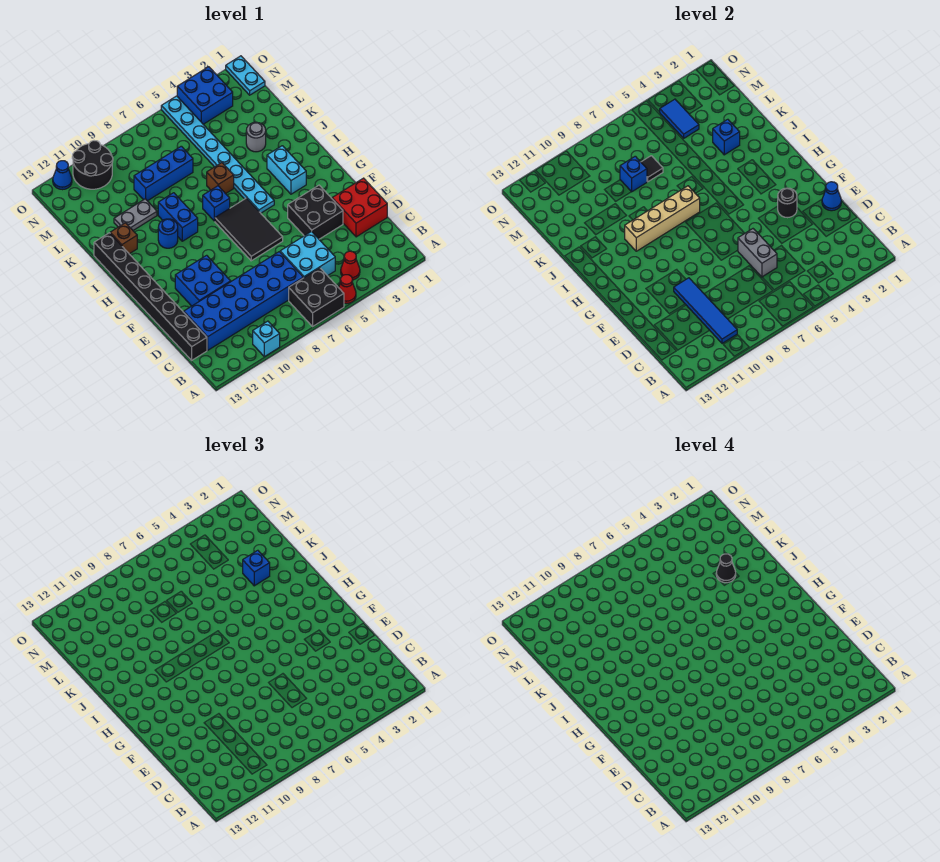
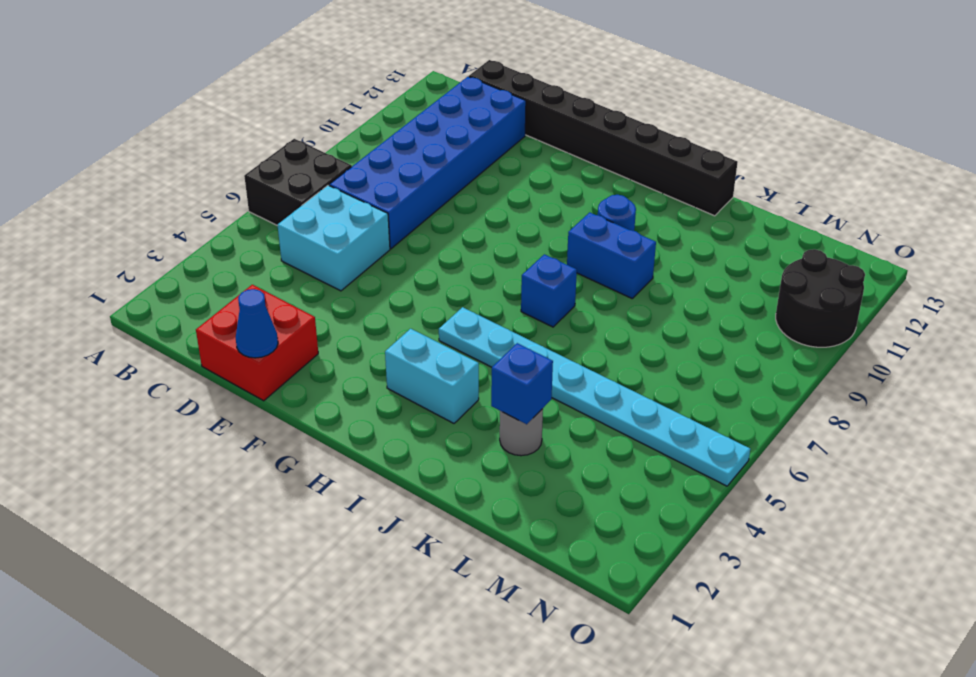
none -> red 1x1 cone [339,275,356,304]
none -> cyan 1x1 brick [253,321,280,357]
none -> red 1x1 cone [341,251,360,280]
none -> black 2x2 brick [288,185,343,239]

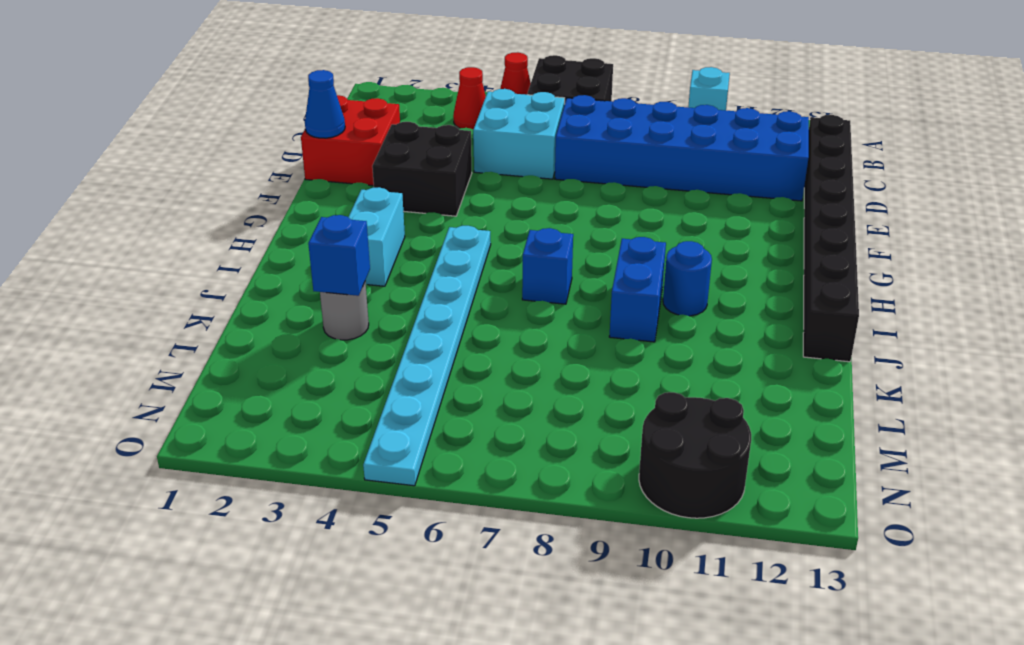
none -> blue 2x2 brick [175,255,231,306]
none -> black 2x3 tile [215,198,283,261]
none -> brown 1x1 brick [207,163,234,194]
none -> brown 1x1 brick [110,223,137,254]

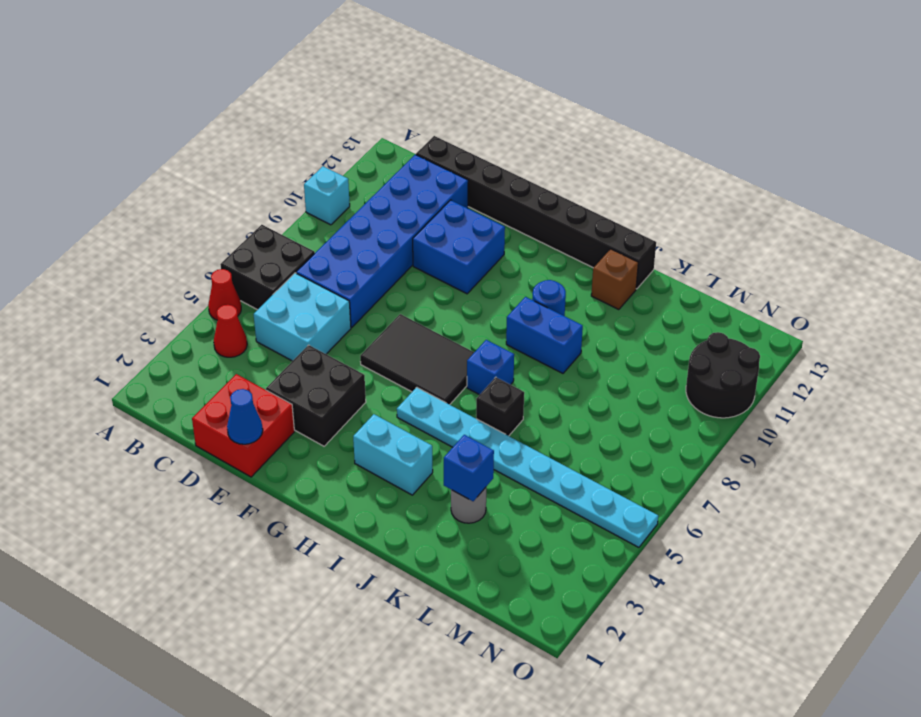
black 1x1 brick [476,377,524,436] -> brown 1x1 brick [207,163,234,194]
none -> grey 1x2 plate [114,199,157,230]
none -> blue 1x3 brick [134,146,193,201]
none -> cyan 1x2 plate [226,56,265,95]
none -> blue 2x2 brick [177,67,233,124]

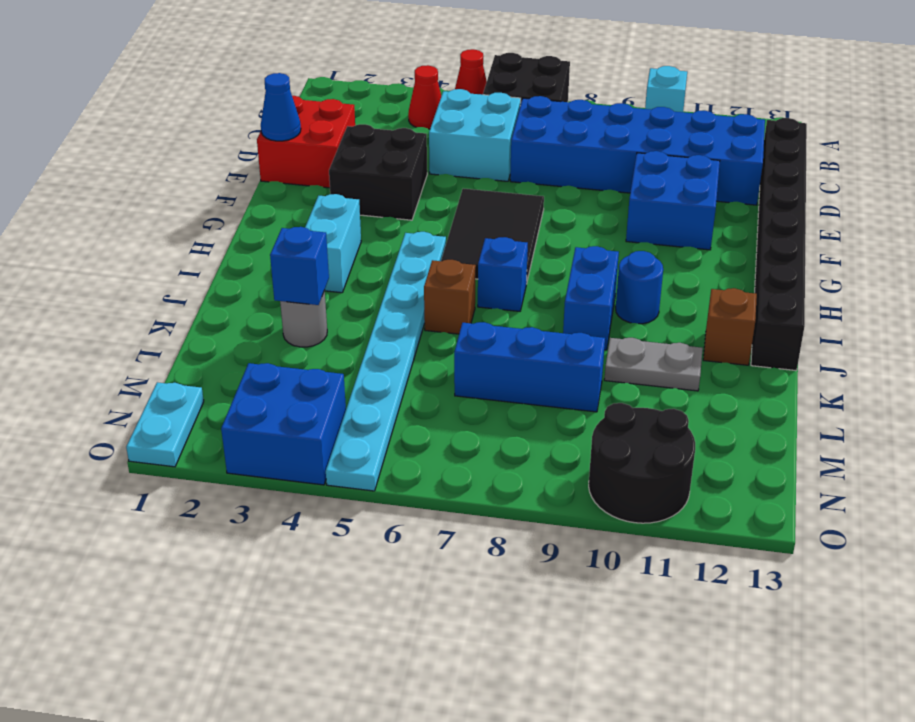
none -> blue 1x1 cone [53,161,72,190]
none -> blue 1x4 tile [674,278,737,343]
none -> grey 1x2 brick [738,229,777,277]
none -> black 1x1 round brick [778,188,797,218]

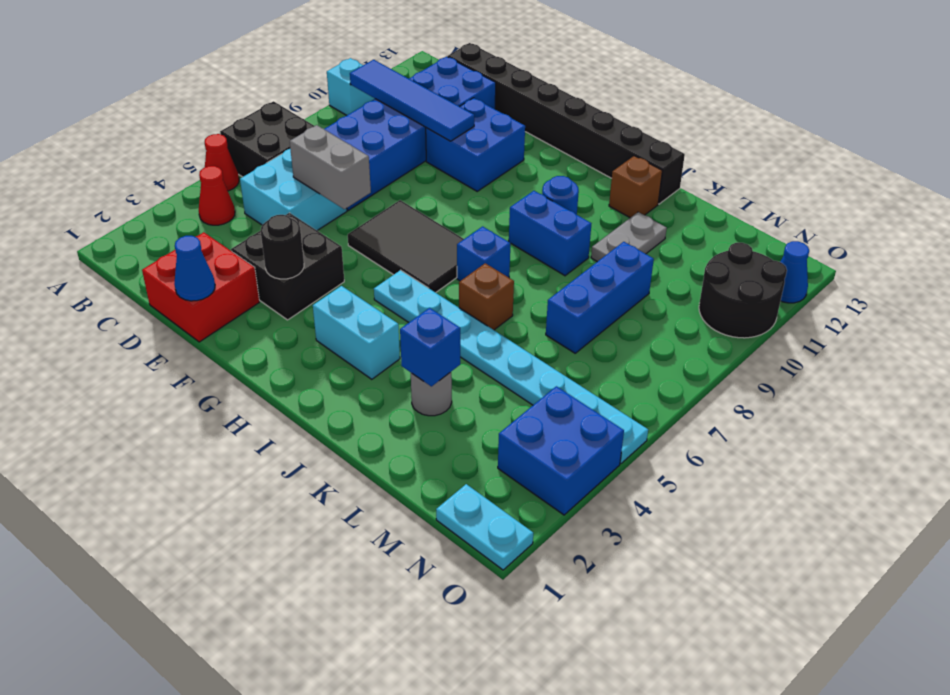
none -> tan 1x4 brick [625,186,700,251]
none -> black 1x1 tile [641,156,663,182]
none -> blue 1x1 brick [620,156,647,192]
none -> blue 1x2 tile [660,99,699,138]

